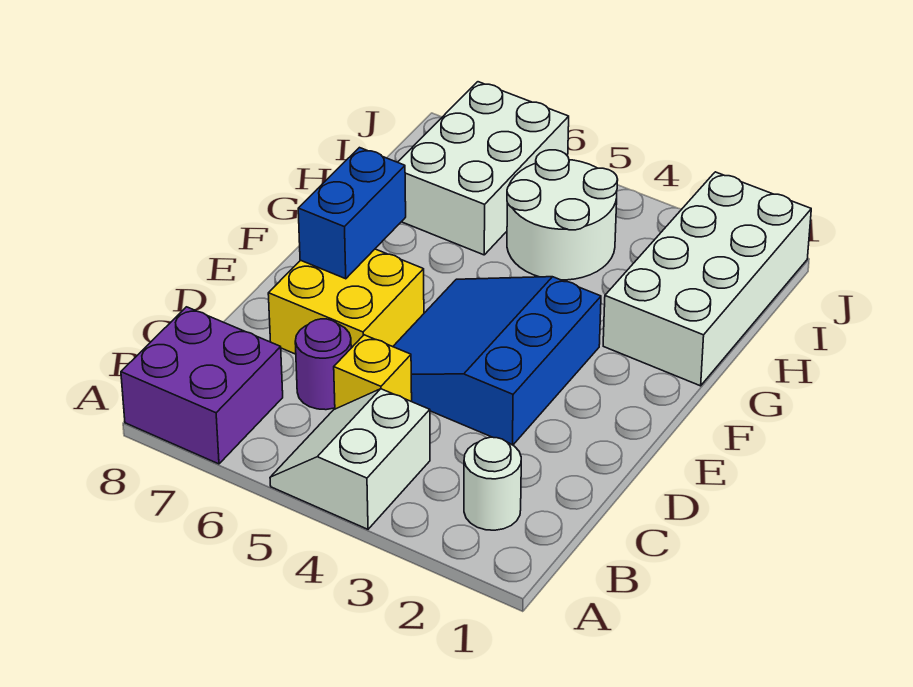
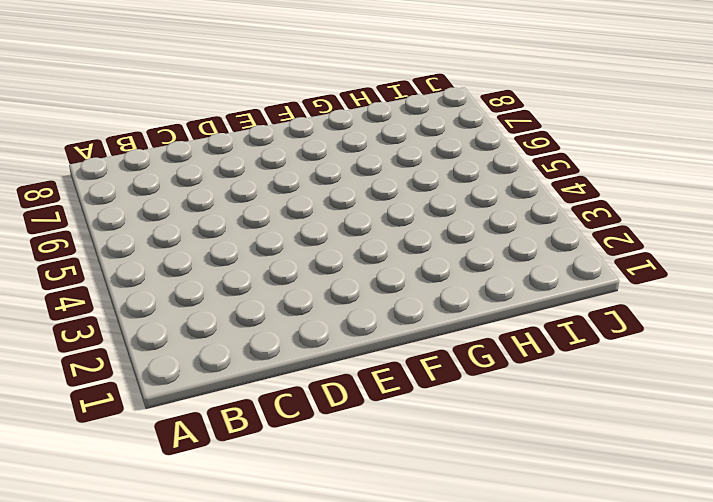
none -> white 2x2 slope [270,389,430,529]
none -> purple 2x2 brick [121,307,283,464]

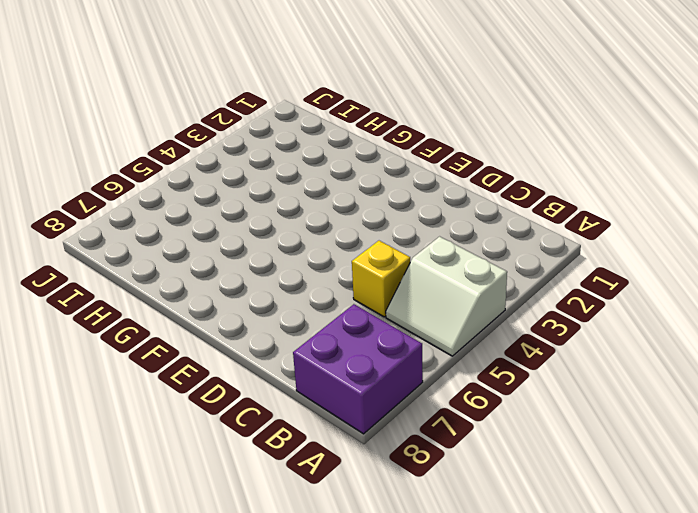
none -> white 1x1 round brick [464,437,521,530]
none -> purple 1x1 round brick [295,319,351,410]

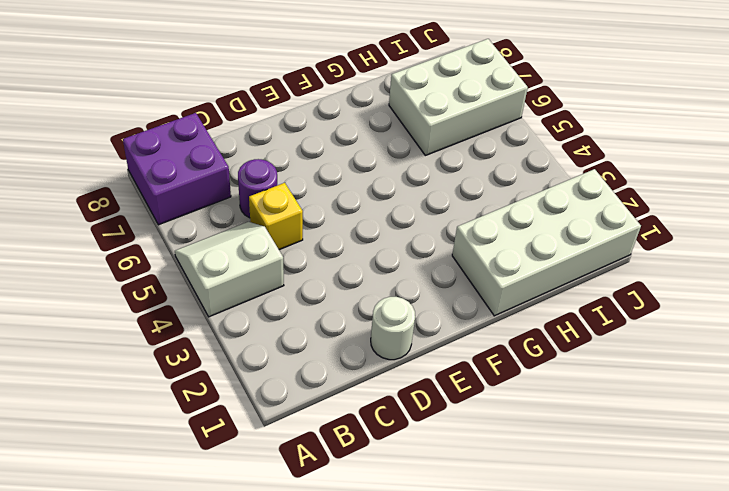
white 1x1 round brick [371,297,415,360] -> white 1x1 round brick moved to [464,437,521,530]
none -> blue 3x3 slope [393,277,601,445]
none -> yellow 2x2 brick [268,249,424,354]

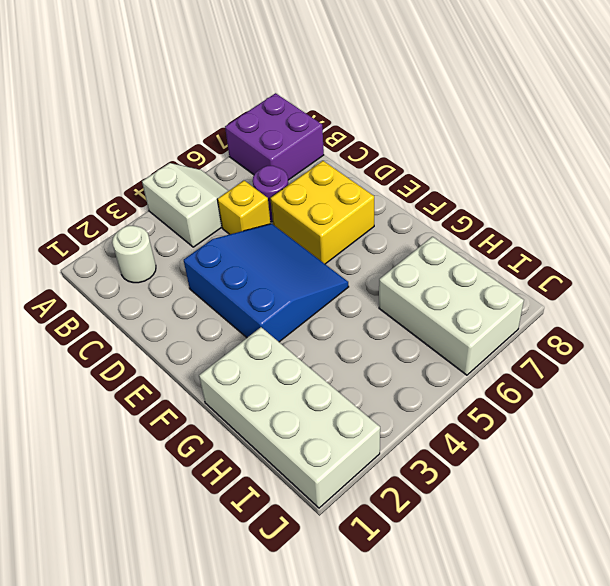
none -> white 2x2 round brick [507,150,618,280]
none -> blue 1x2 brick [298,148,406,279]

